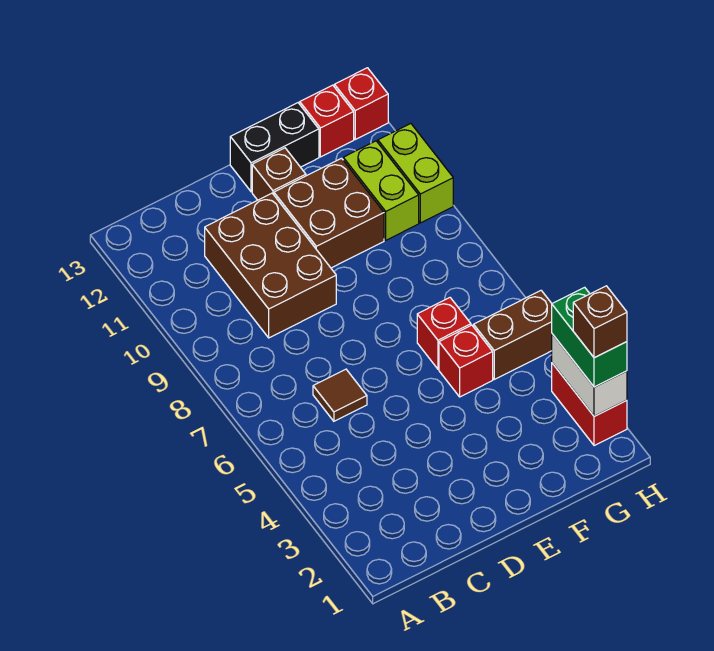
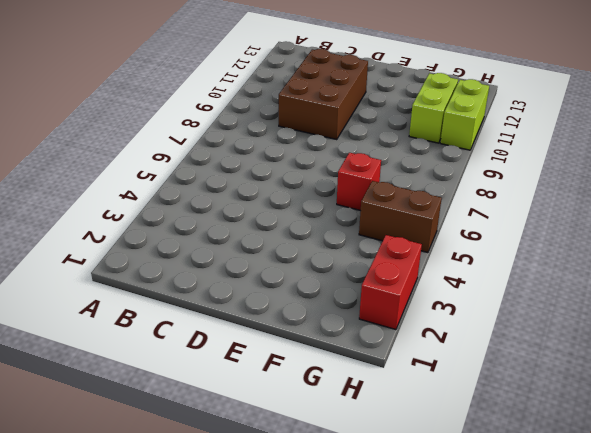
none -> brown 1x1 tile [313,369,367,421]
none -> brown 2x2 brick [274,158,384,268]
none -> brown 1x1 brick [252,148,306,200]

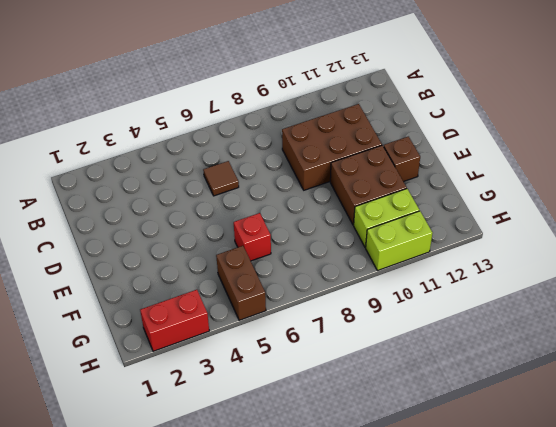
none -> black 1x2 brick [230,103,319,192]
none -> red 1x1 brick [439,325,493,397]
none -> red 1x1 brick [300,85,354,157]

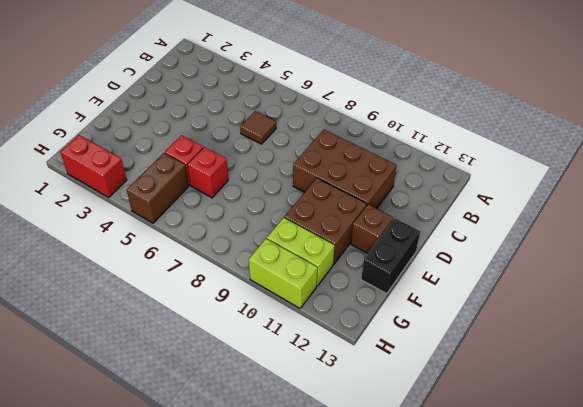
none -> red 1x1 brick [300,85,354,157]
none -> red 1x1 brick [334,68,388,139]
none -> white 1x2 brick [552,334,627,416]

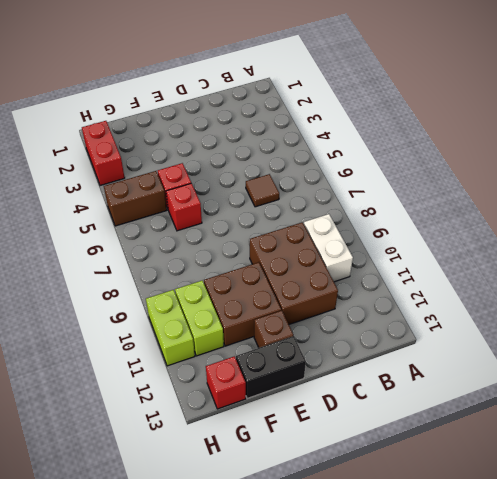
white 1x2 brick [304,214,353,282] -> white 1x2 brick moved to [552,334,627,416]
none -> red 1x1 brick [334,68,388,139]
none -> green 1x2 brick [552,287,627,387]
none -> brown 1x1 brick [573,286,627,358]

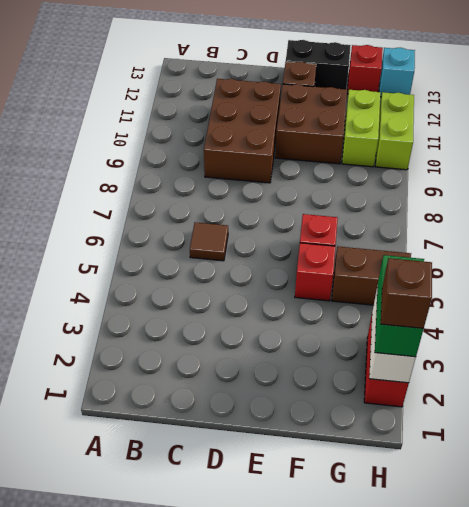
cyan 1x1 brick [379,48,415,97] -> red 1x1 brick [334,68,388,139]

